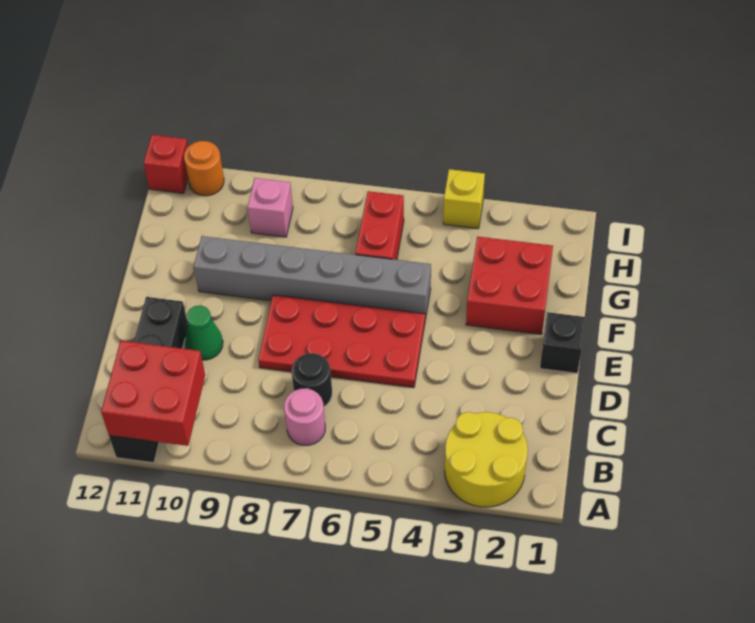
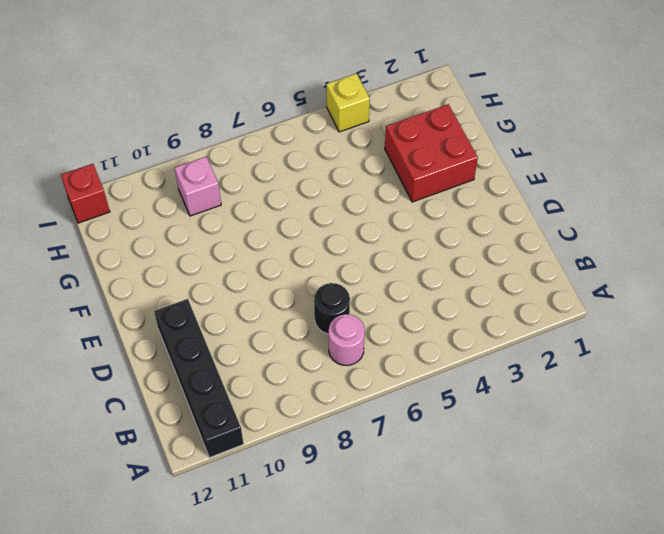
none -> yellow 2x2 round brick [445,412,528,507]
none -> red 2x4 plate [258,295,425,388]
none -> green 1x1 cone [185,305,223,360]

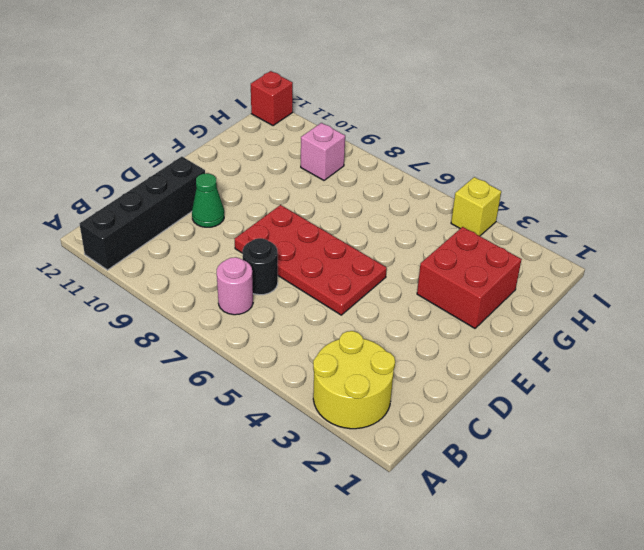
none -> black 1x1 brick [540,312,585,373]
none -> grey 1x6 brick [194,236,431,319]
none -> red 1x2 brick [355,191,404,260]

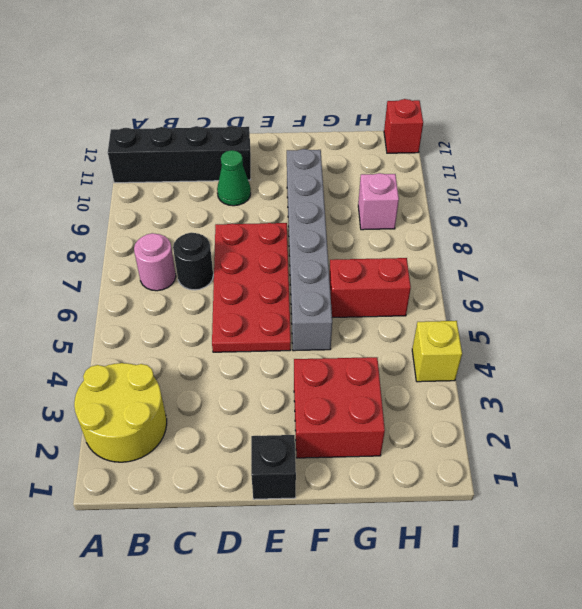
none -> orange 1x1 round brick [184,141,224,196]
none -> red 2x2 brick [101,341,205,446]

